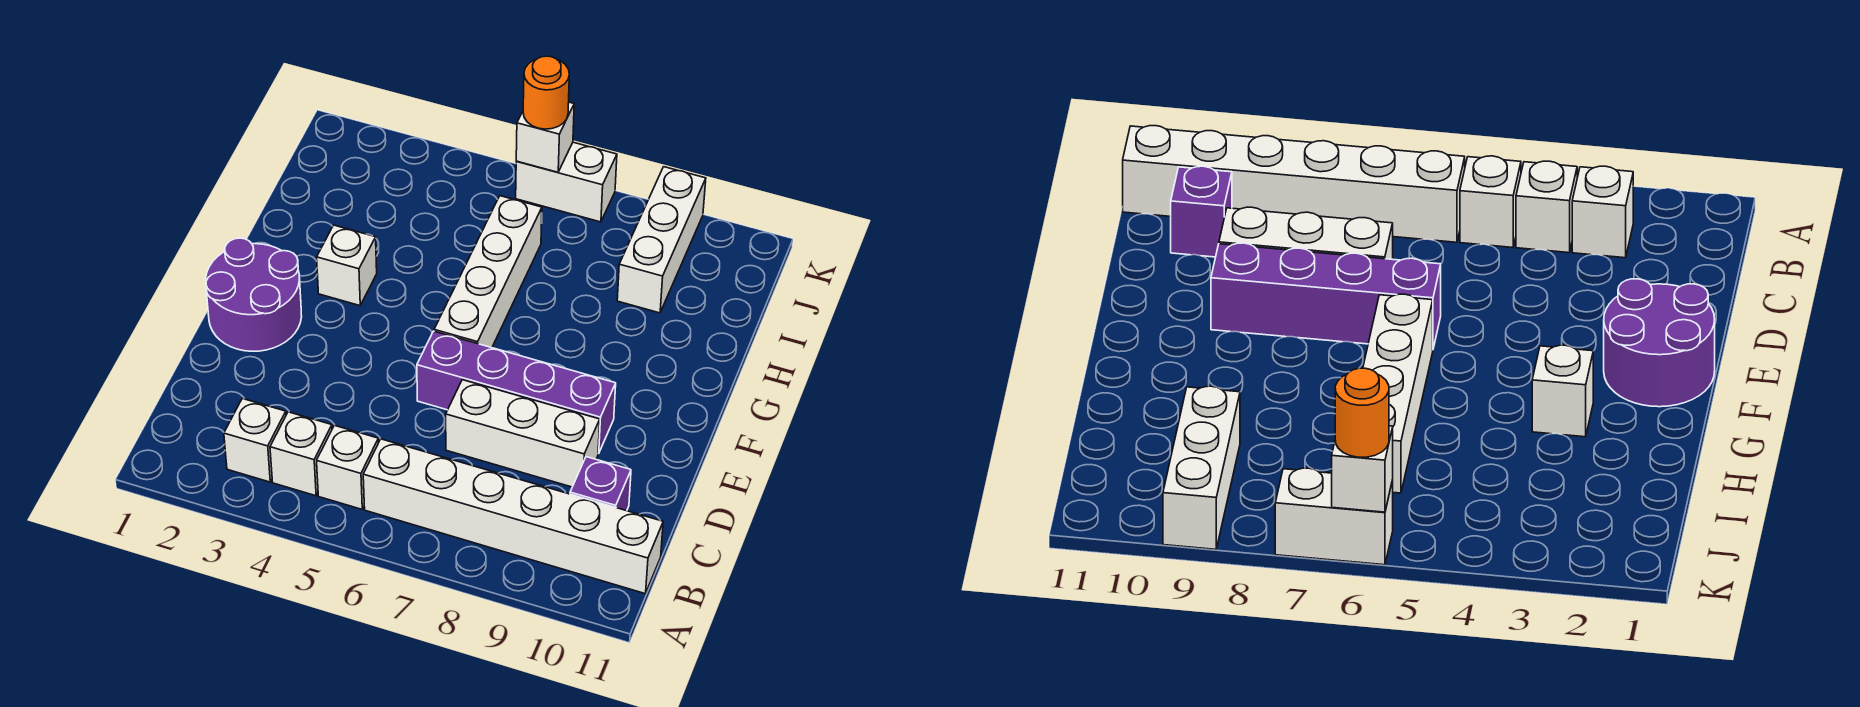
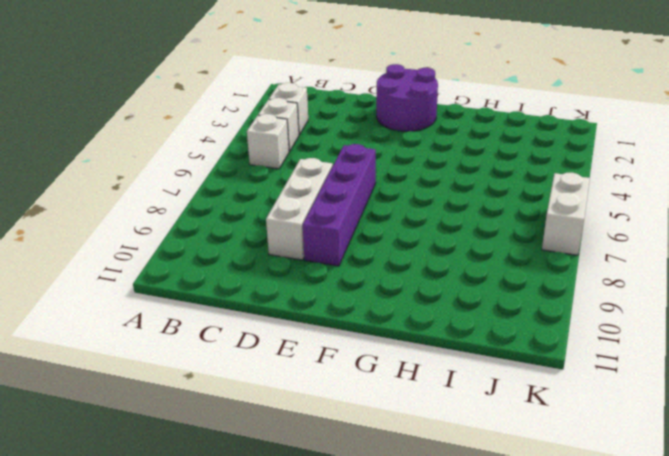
none -> white 1x6 brick [363,439,663,594]
none -> purple 1x1 brick [570,457,631,511]
none -> white 1x4 brick [434,196,542,348]

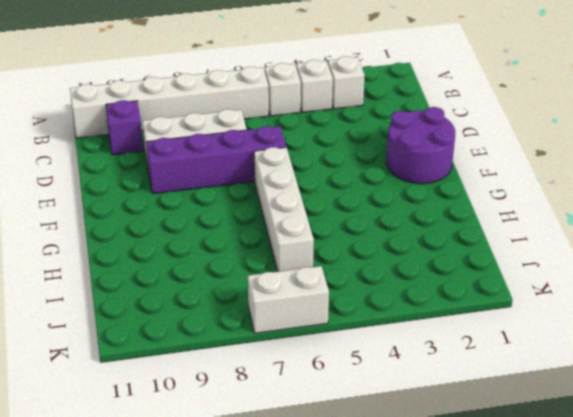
none -> white 1x1 brick [317,225,377,306]
none -> white 1x3 brick [617,167,706,313]
none -> white 1x1 brick [516,102,574,172]

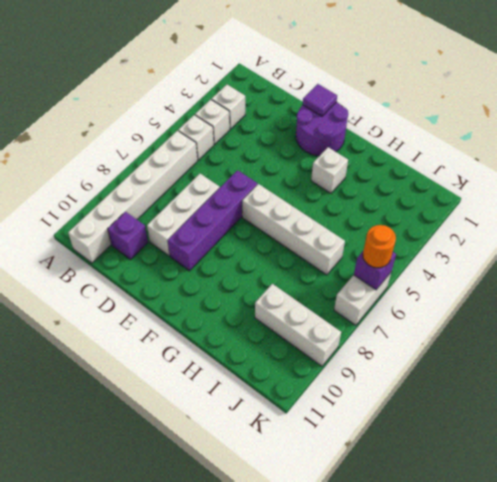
purple 1x1 tile [303,84,337,116] -> none
purple 1x1 brick [354,251,396,289] -> white 1x1 brick [516,102,574,172]

